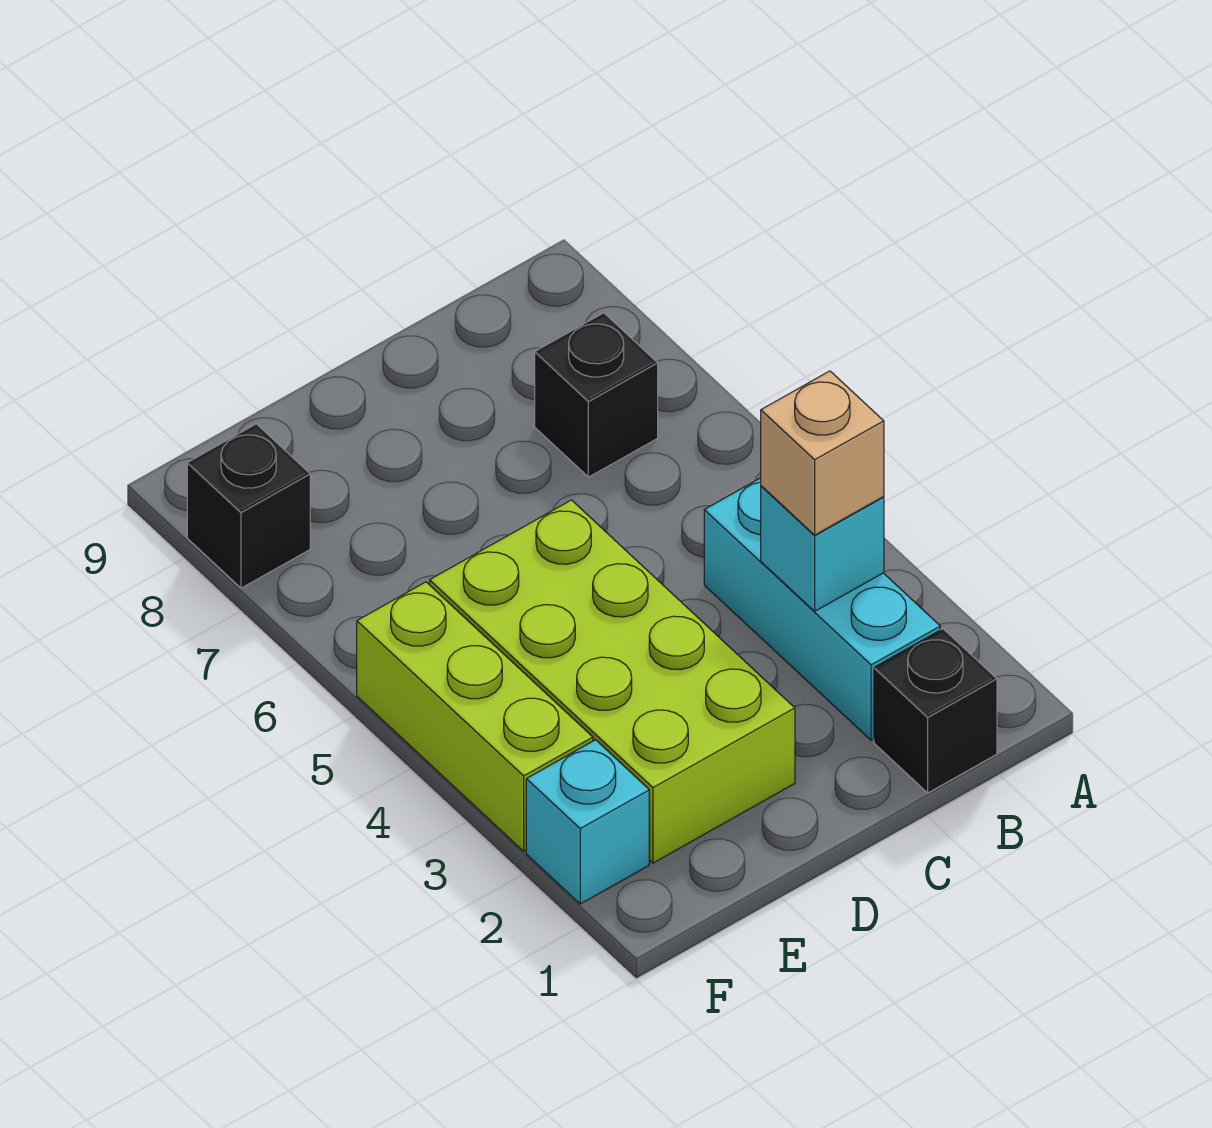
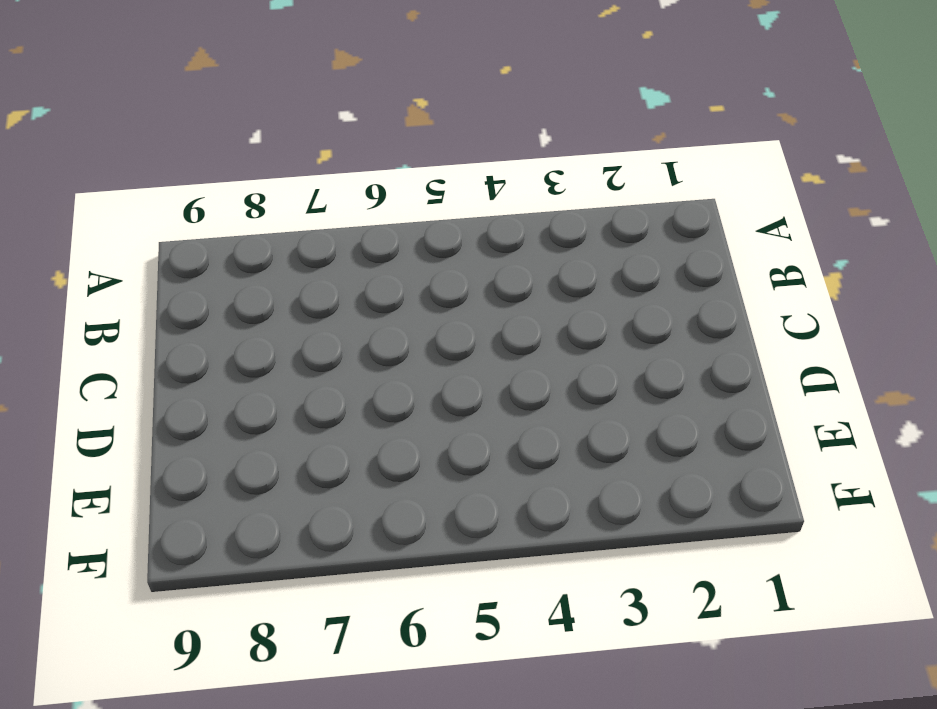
none -> black 1x1 brick [874,629,997,793]
none -> cyan 1x3 brick [704,478,940,740]

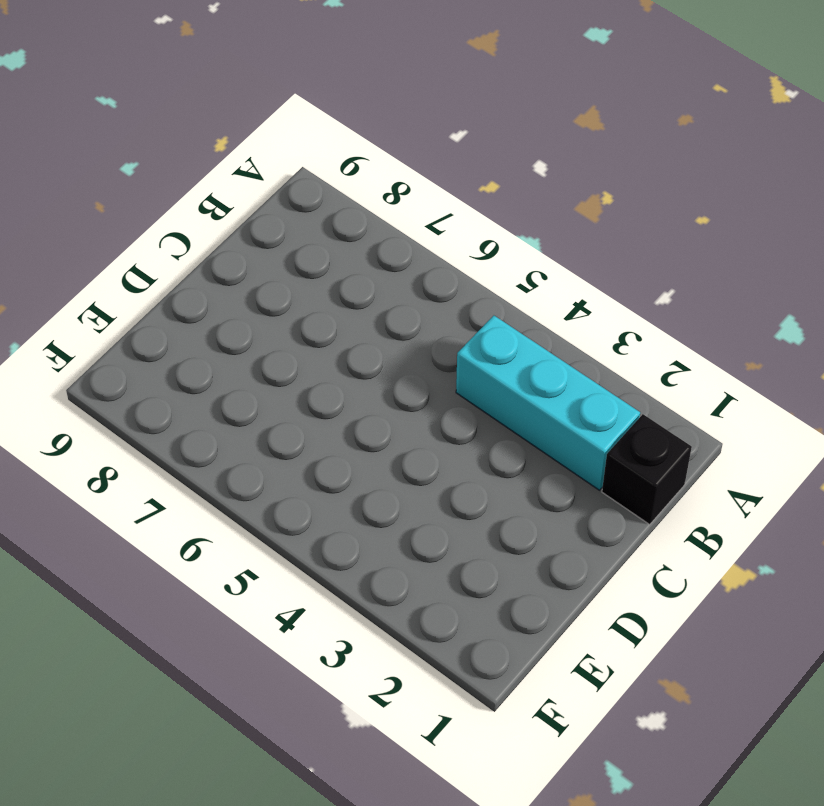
none -> black 1x1 brick [535,313,658,477]
none -> lime 2x4 brick [430,500,795,863]

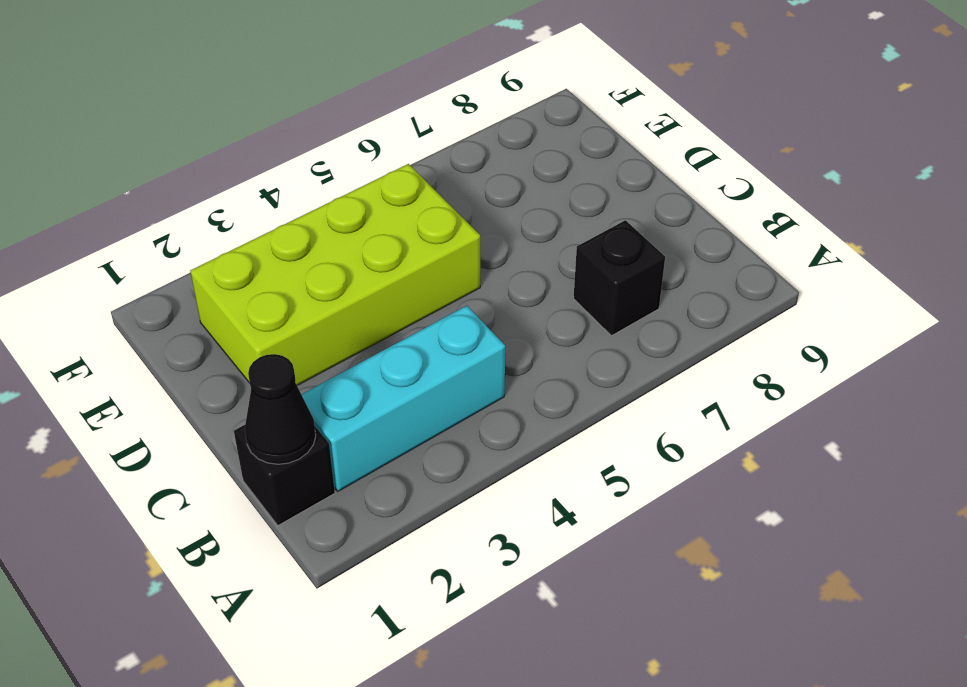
black 1x1 cone [245,354,316,464] -> none
none -> cyan 1x1 brick [526,740,649,904]
none -> lime 1x3 brick [357,582,593,851]

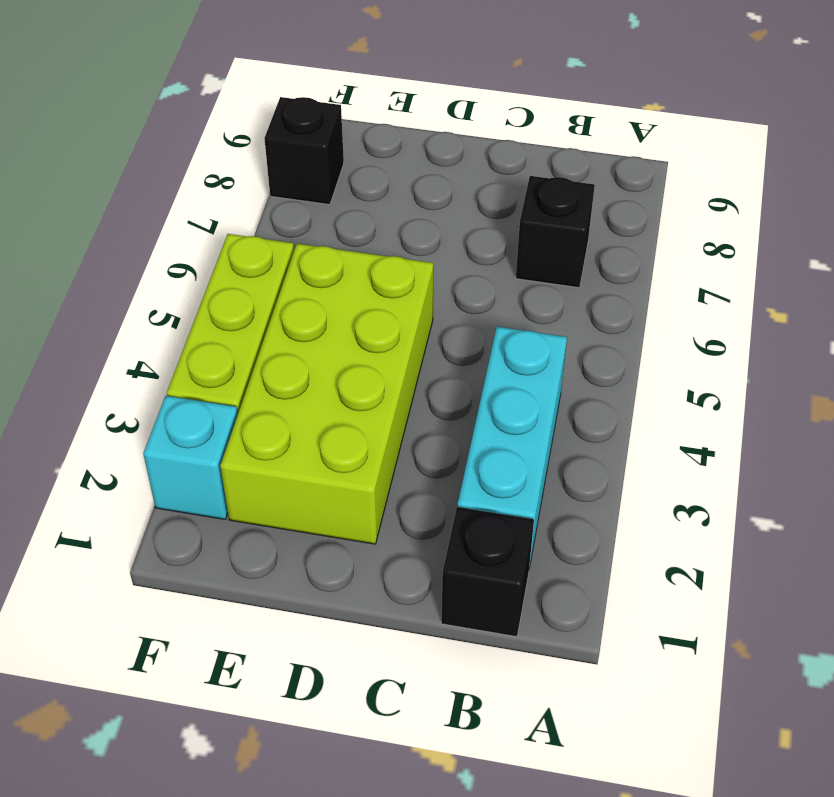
none -> cyan 1x1 brick [761,486,884,611]
none -> tan 1x1 brick [761,371,884,535]

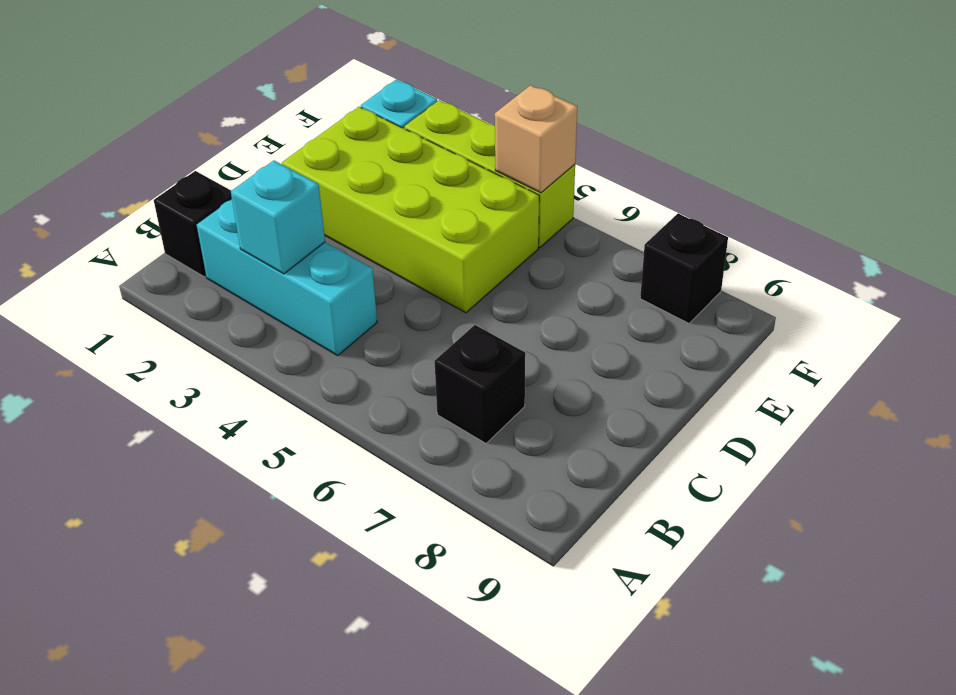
tan 1x1 brick [495,85,577,193] -> tan 1x1 brick moved to [761,371,884,535]

